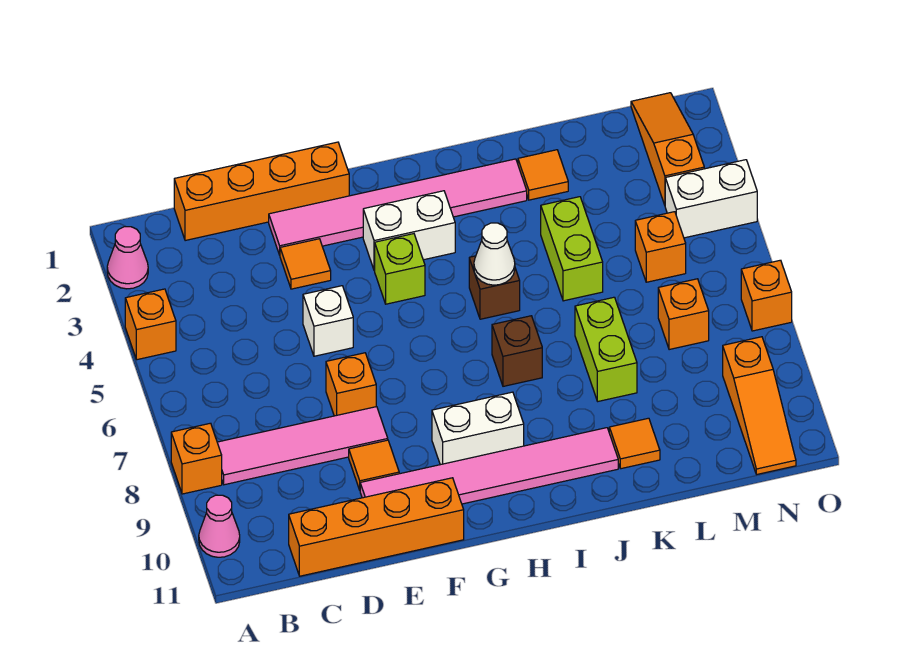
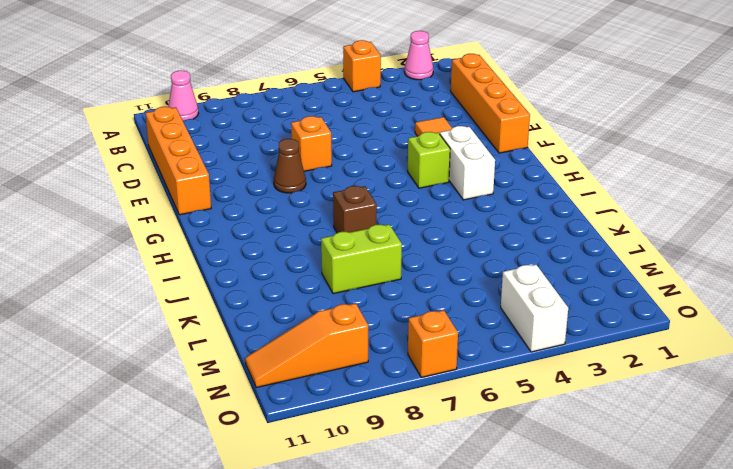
brown 1x1 cone [274,139,306,193] -> none
none -> orange 1x1 brick [171,423,222,494]
none -> pink 1x4 tile [217,407,388,485]
none -> pink 1x6 tile [269,159,527,255]

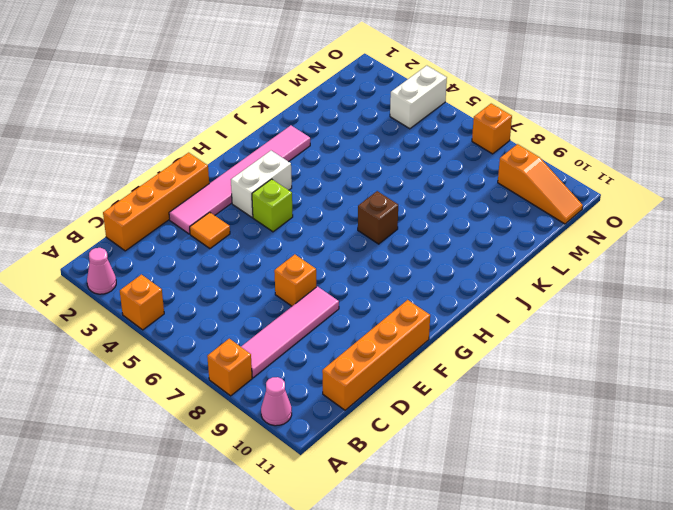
none -> white 1x1 brick [303,286,353,356]
none -> orange 1x1 tile [349,440,399,490]
none -> pink 1x6 tile [360,428,618,504]

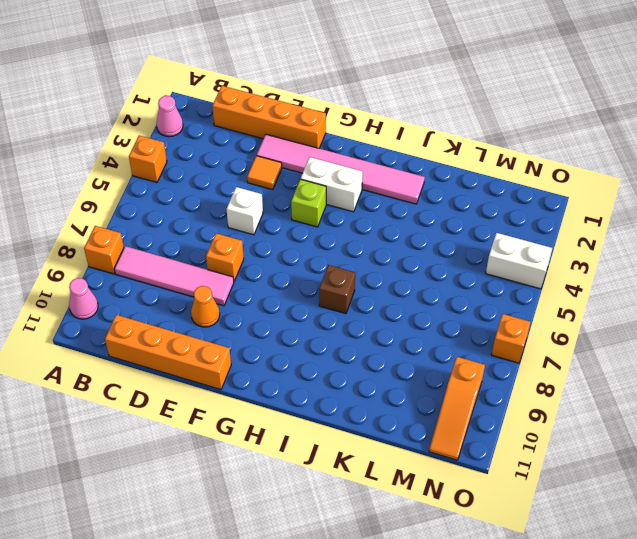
orange 1x1 cone [191,286,220,327] -> orange 1x1 tile [349,440,399,490]
none -> pink 1x6 tile [360,428,618,504]
none -> white 1x2 brick [432,392,524,465]
none -> brown 1x1 brick [469,256,520,319]

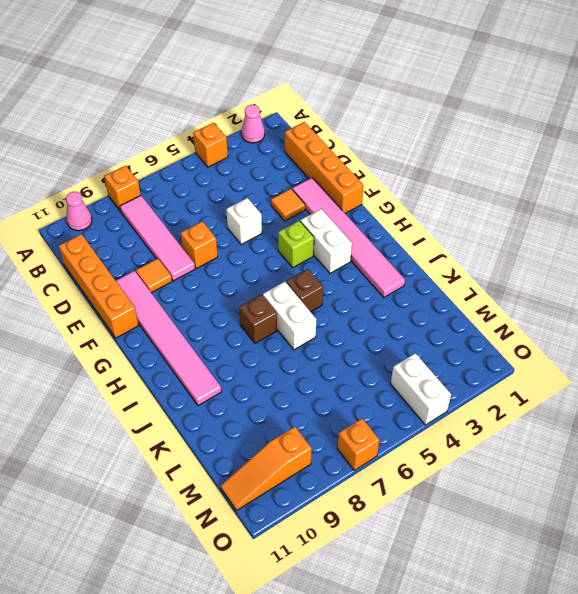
white 1x2 brick [263,282,316,350] -> white 1x2 brick moved to [432,392,524,465]
none -> orange 1x1 tile [518,150,568,200]
none -> lime 1x2 brick [541,197,603,301]
none -> lime 1x2 brick [575,297,637,401]

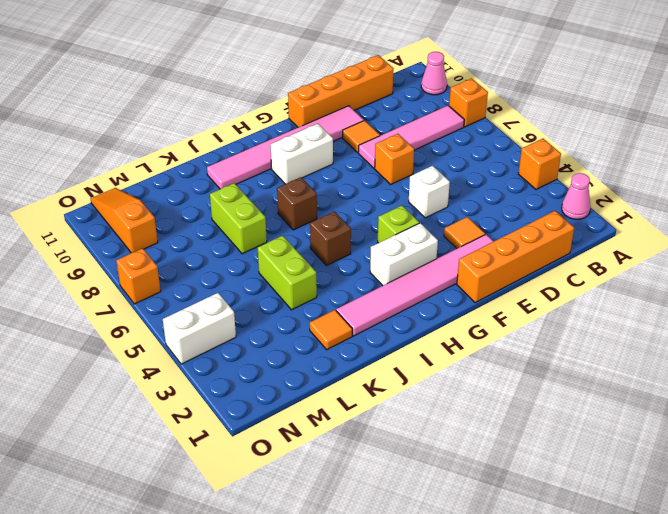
none -> orange 1x1 tile [609,418,660,469]
none -> orange 1x1 brick [635,212,686,282]
none -> orange 1x1 brick [658,279,709,350]

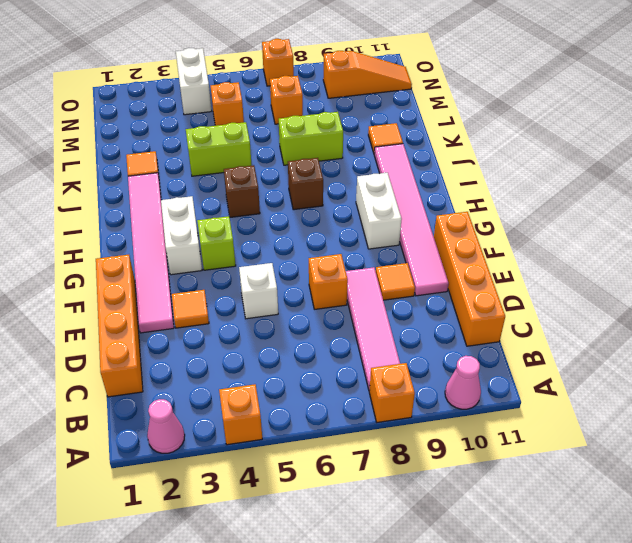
none -> orange 1x3 slope [631,93,704,205]
none -> white 1x1 cone [474,223,515,285]

